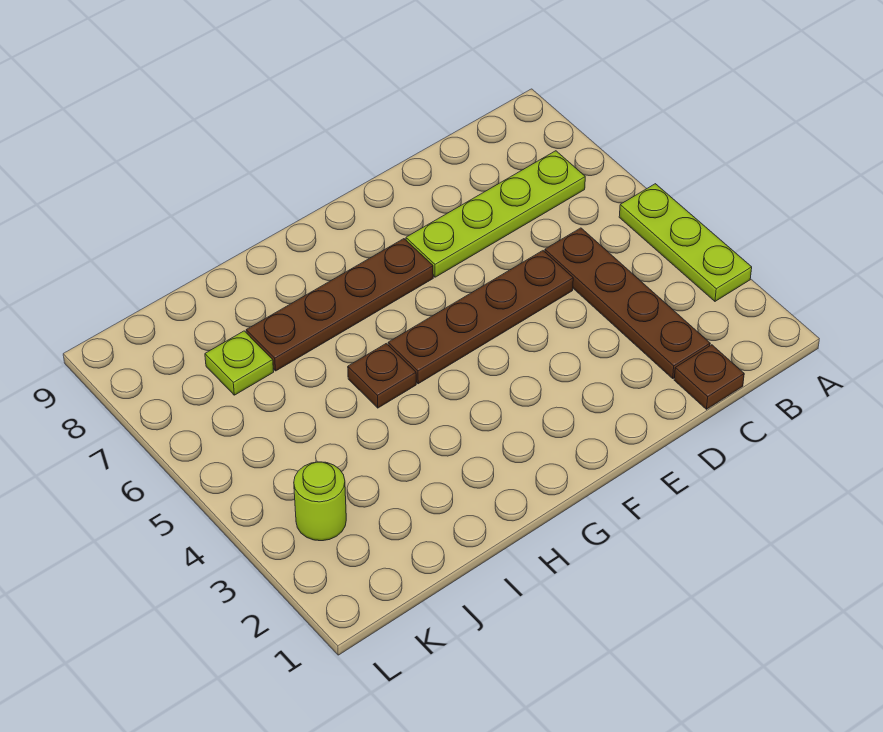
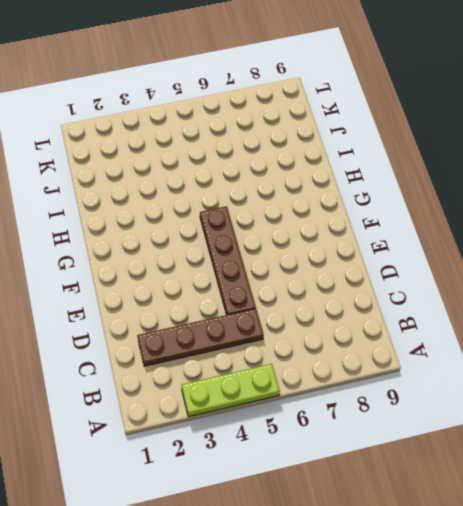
none -> lime 1x4 plate [406,151,585,277]
none -> brown 1x1 plate [674,345,744,409]

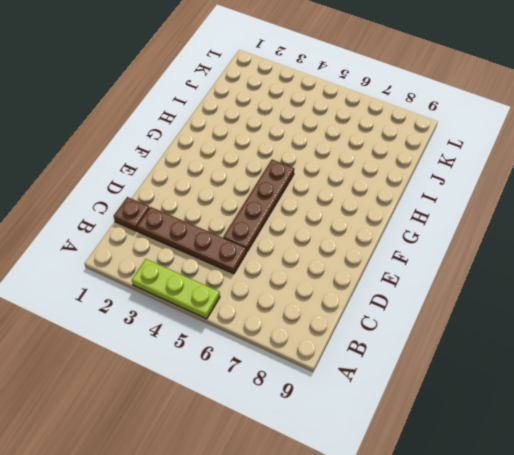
none -> lime 1x4 plate [406,151,585,277]
none -> brown 1x4 plate [246,239,433,371]

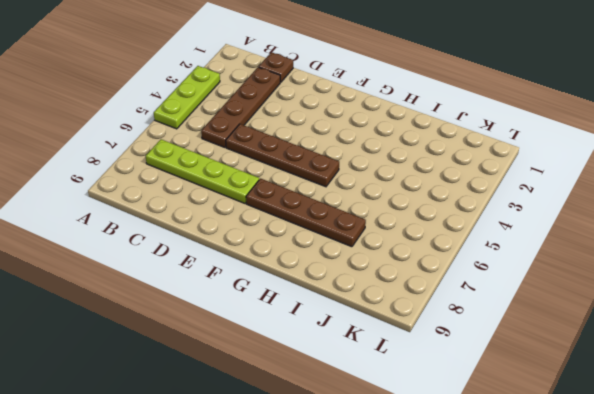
none -> brown 1x1 plate [348,344,416,408]
none -> lime 1x1 plate [205,331,274,395]

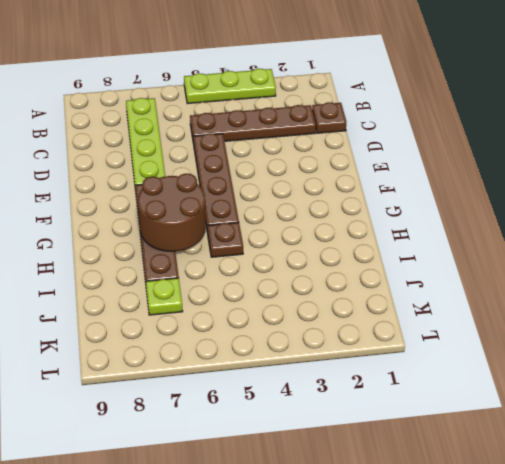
brown 2x2 round brick [138,174,206,252] -> none
none -> lime 1x1 round brick [294,462,346,541]

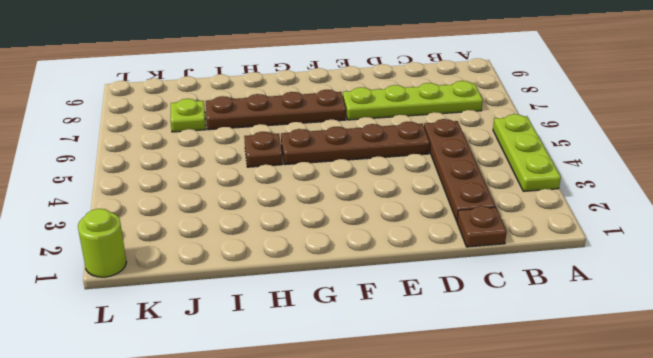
lime 1x1 round brick [78,209,126,277] -> lime 1x1 round brick moved to [294,462,346,541]

